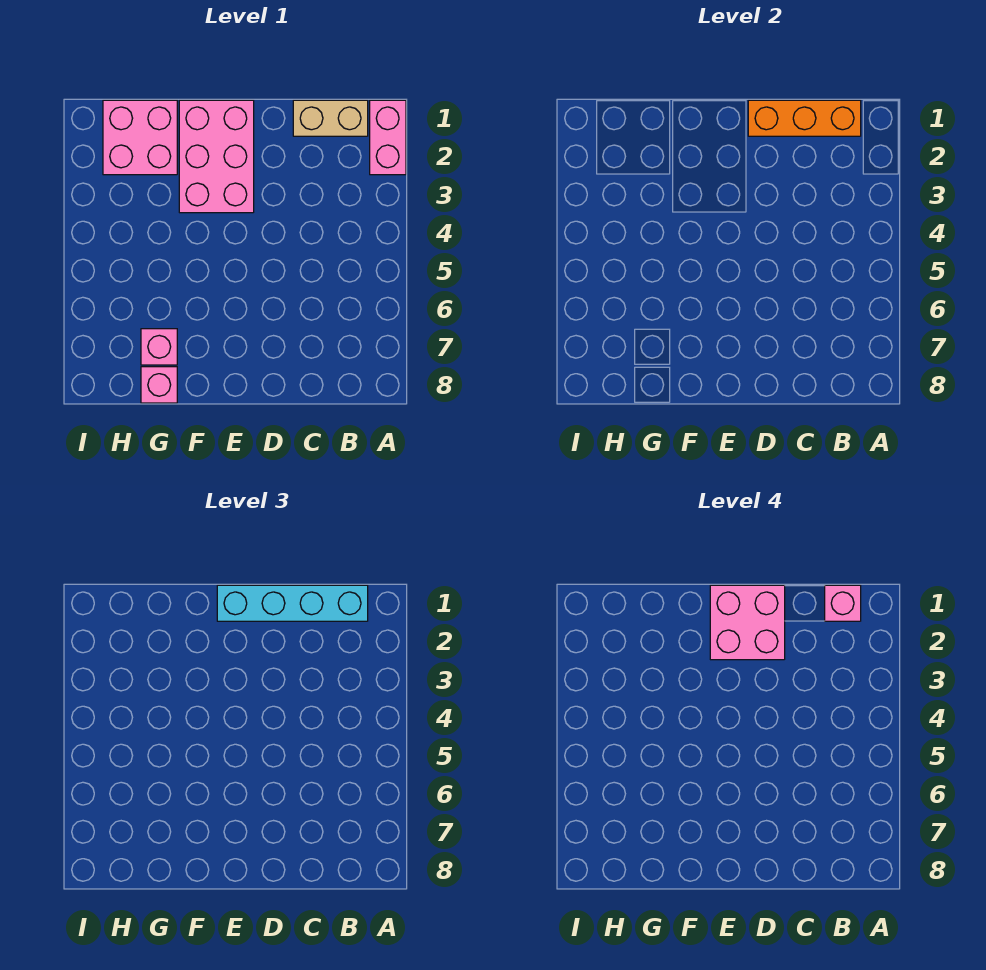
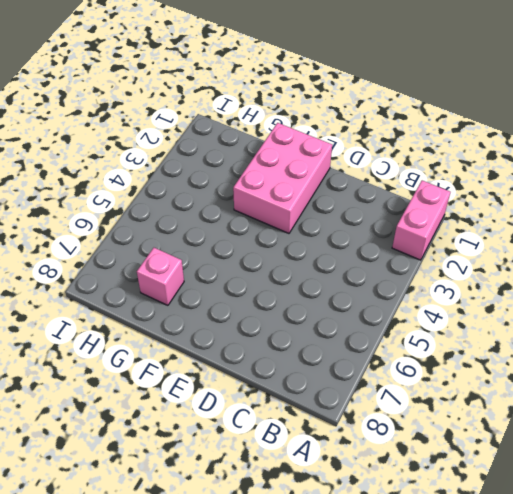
none -> tan 1x2 brick [293,100,368,136]
none -> pink 2x2 brick [103,100,177,175]

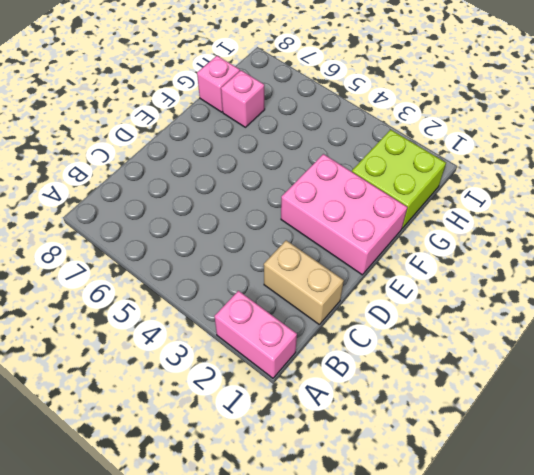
tan 1x2 brick [264,240,344,324] -> tan 1x2 brick turned to [293,100,368,136]
lime 2x2 brick [352,130,446,228] -> pink 2x2 brick [103,100,177,175]
none -> orange 1x3 brick [748,100,861,136]
none -> cyan 1x4 brick [217,585,368,621]

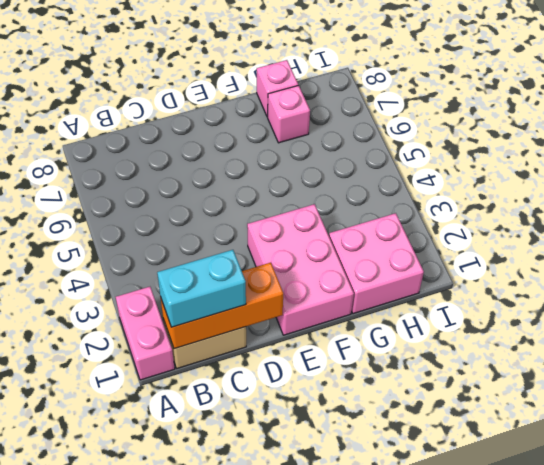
cyan 1x2 brick [157,250,246,327] -> cyan 1x4 brick [217,585,368,621]
none -> pink 1x1 brick [825,585,861,621]
none -> pink 2x2 brick [710,585,785,660]

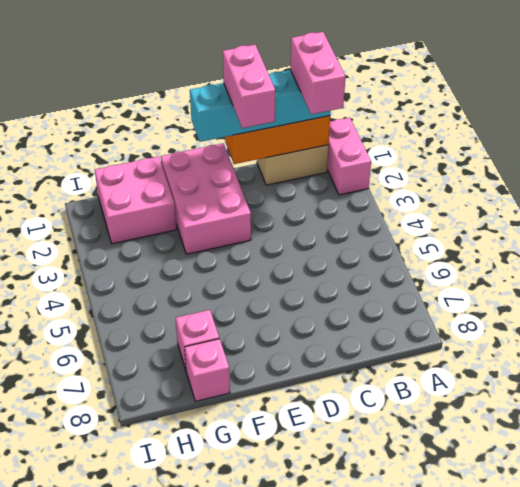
pink 1x2 brick [290,32,345,114] -> pink 1x1 brick [825,585,861,621]
pink 1x2 brick [223,45,275,128] -> pink 2x2 brick [710,585,785,660]

